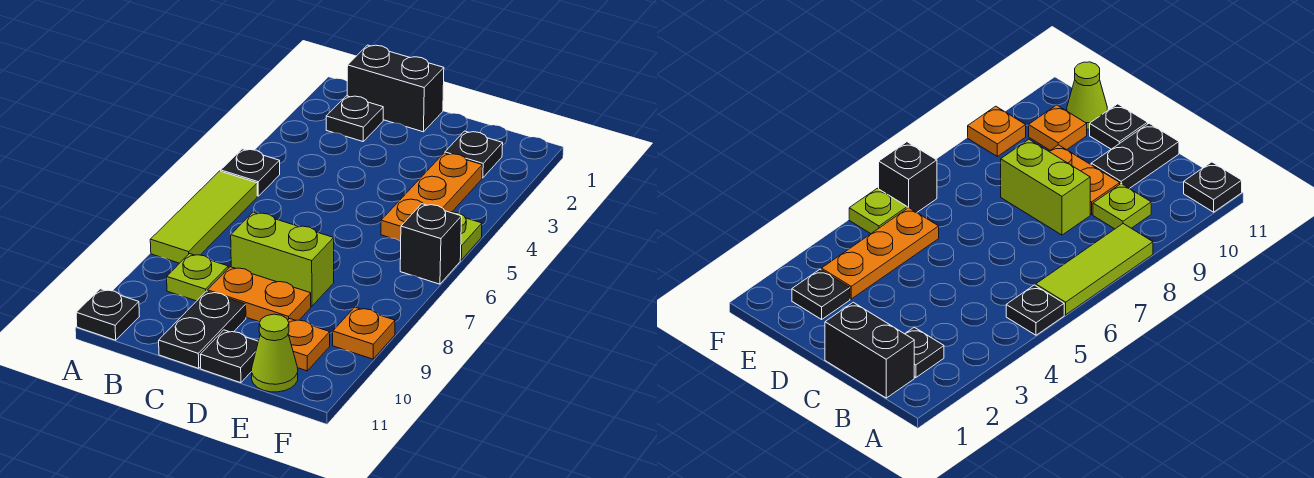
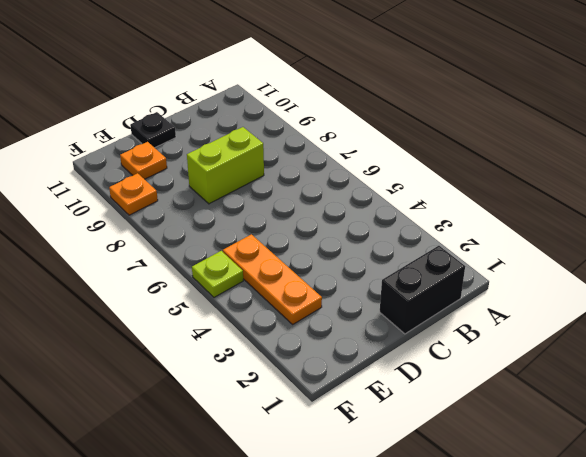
none -> black 1x1 plate [221,149,280,196]
none -> lime 1x3 tile [150,171,257,263]
none -> black 1x1 plate [76,289,139,340]

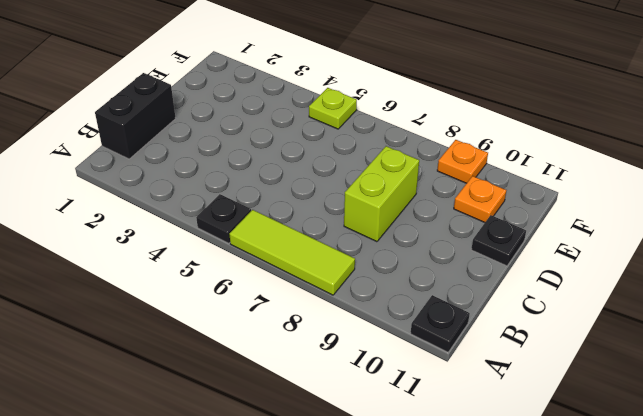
none -> black 1x1 plate [326,96,383,141]
none -> lime 1x1 plate [167,254,228,301]
none -> orange 1x2 plate [208,267,311,322]

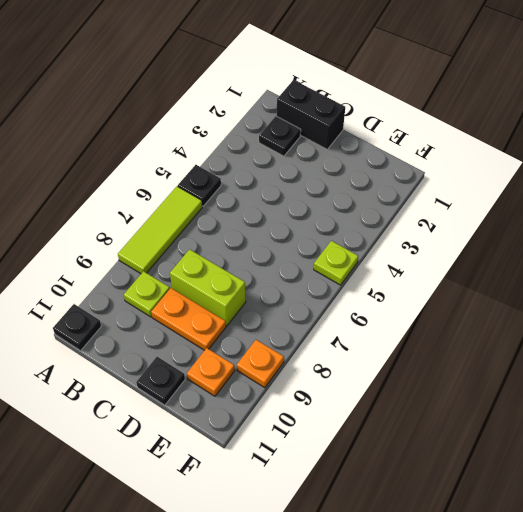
none -> black 1x2 plate [159,291,246,368]
none -> black 1x1 plate [445,131,503,178]
none -> orange 1x3 plate [381,153,482,241]

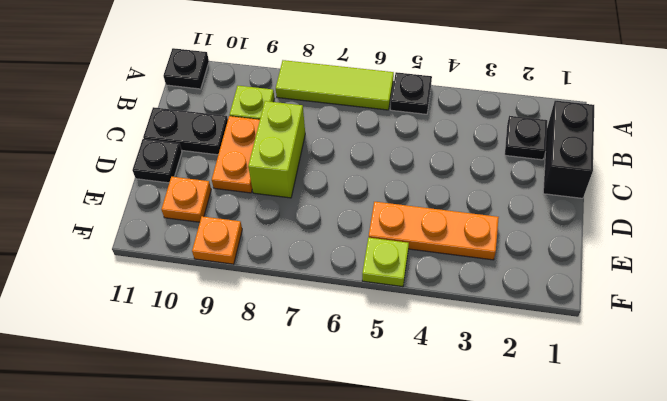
none -> black 1x1 plate [445,131,503,178]
none -> lime 1x1 cone [252,314,298,392]
none -> black 1x1 brick [400,204,462,284]

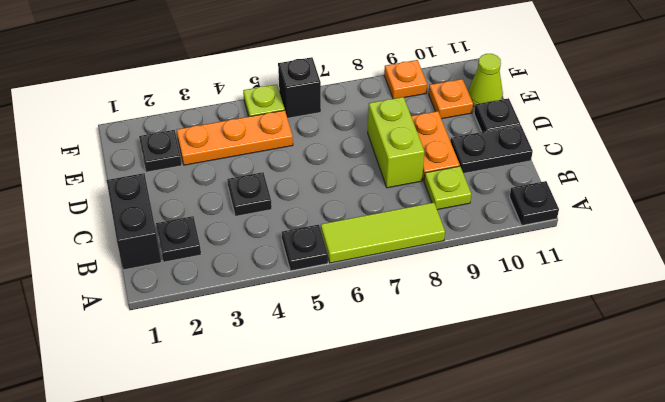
black 1x1 plate [227,172,272,216] -> none

